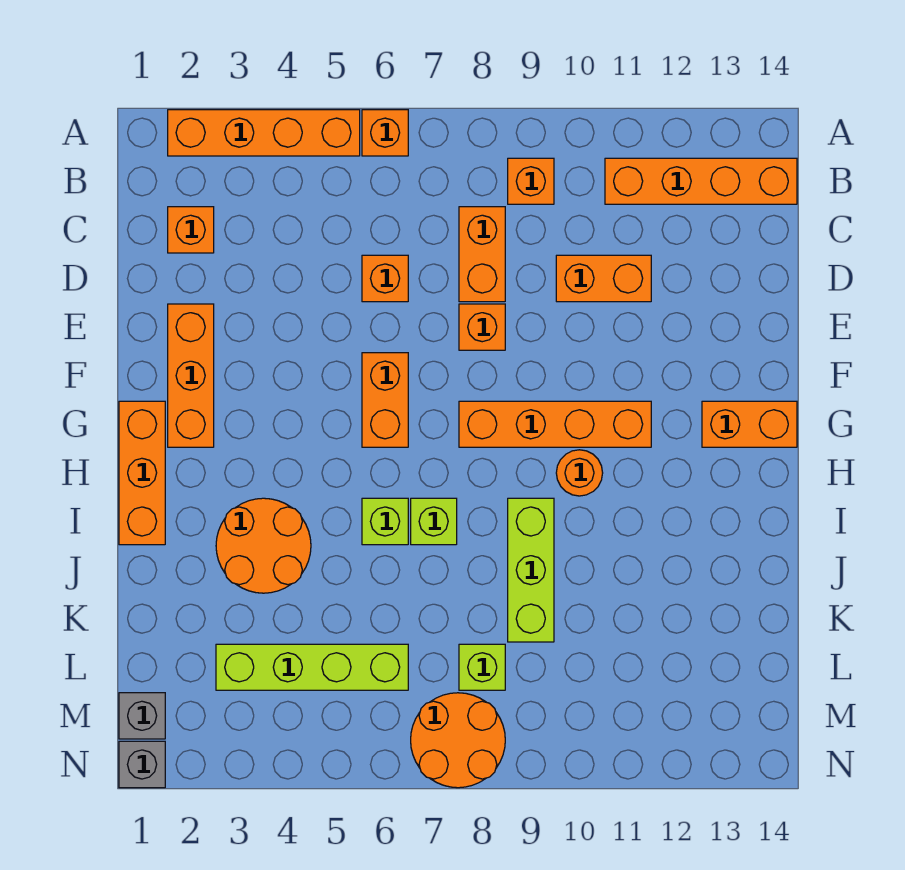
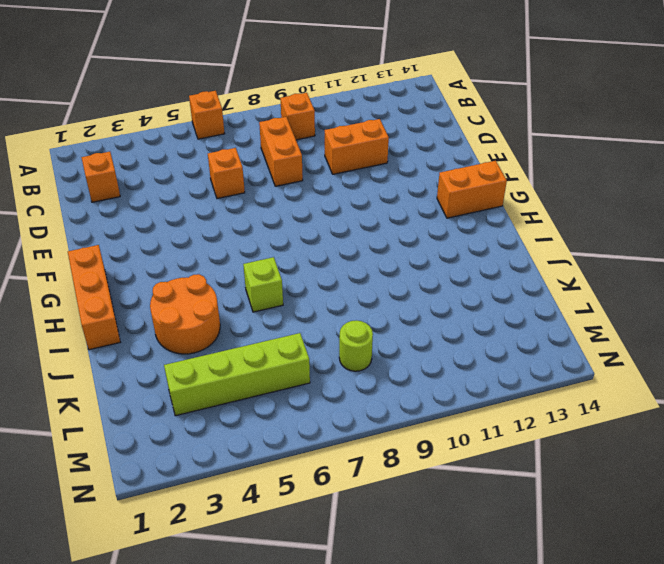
lime 1x1 round brick [339,320,373,371] -> lime 1x1 brick [459,644,505,690]
none -> orange 1x4 brick [168,110,360,156]
none -> orange 1x4 brick [605,158,797,204]
none -> orange 1x3 brick [168,304,214,447]

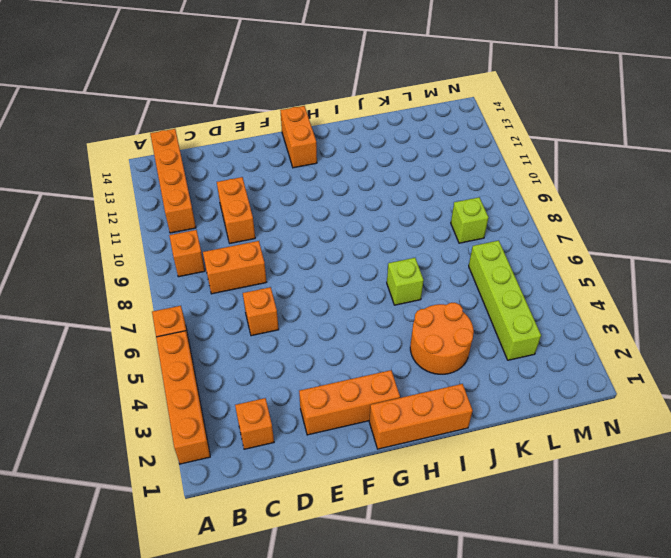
none -> orange 1x1 brick [459,304,505,350]
none -> orange 1x2 brick [362,353,408,447]
none -> orange 1x4 brick [459,401,651,447]

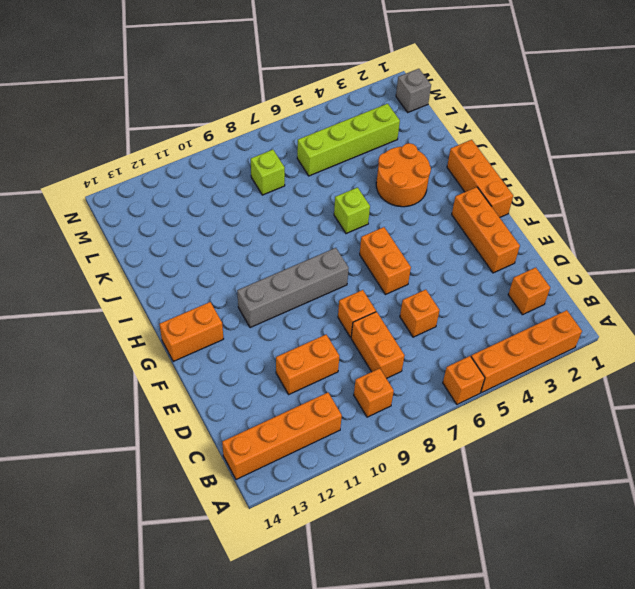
grey 1x4 brick [237,248,349,328] -> orange 1x4 brick [459,401,651,447]
none -> orange 1x1 round brick [556,450,603,496]
none -> lime 1x1 brick [411,498,457,545]
none -> lime 1x3 brick [508,498,554,642]

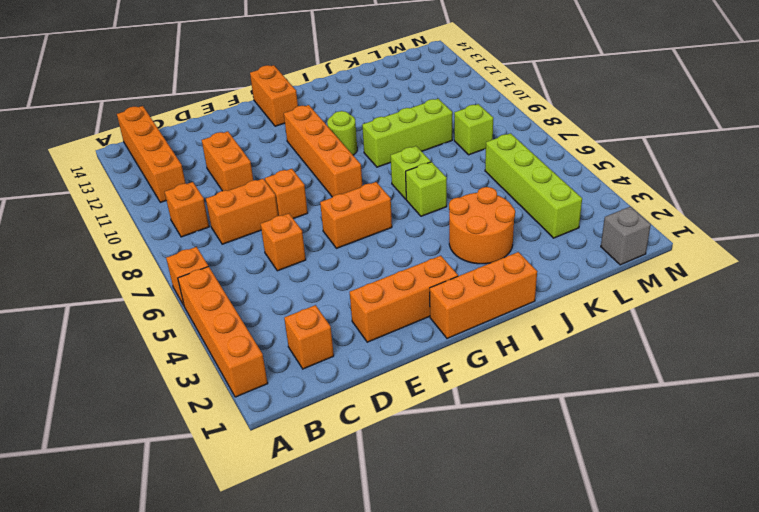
lime 1x1 round brick [327,111,357,155] -> orange 1x1 round brick [556,450,603,496]
none -> orange 2x2 round brick [411,693,505,788]
none -> grey 1x1 brick [119,741,165,788]

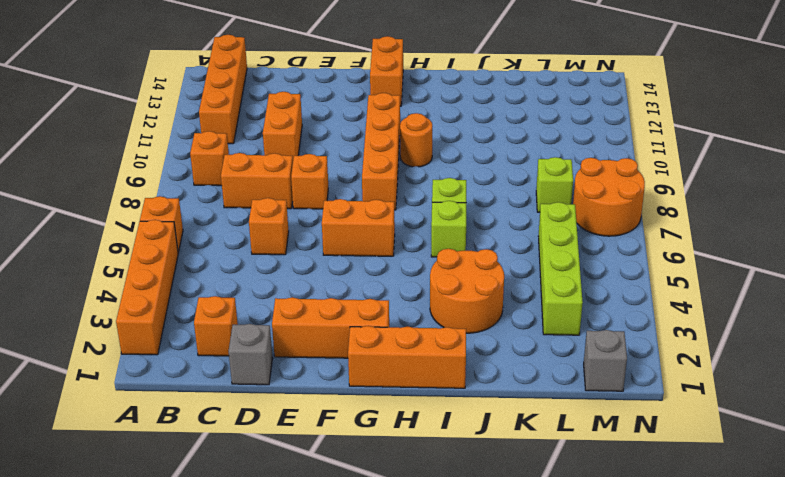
grey 1x1 brick [228,324,272,385] -> grey 1x1 brick moved to [119,741,165,788]
none -> lime 1x3 brick [508,498,554,642]

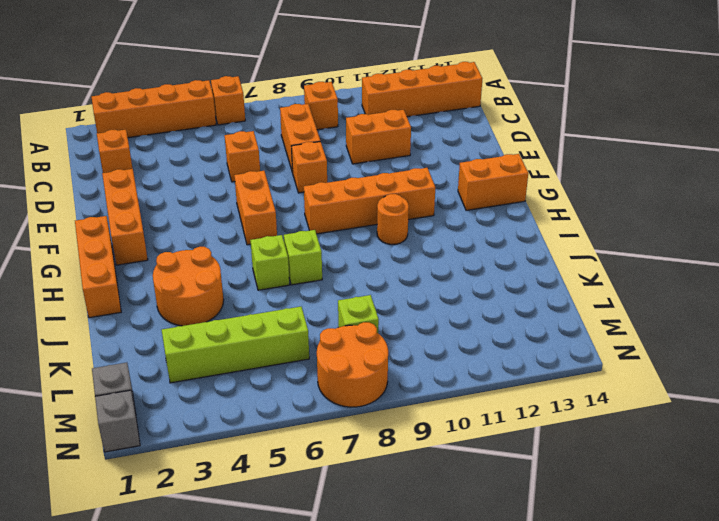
none -> lime 1x3 brick [508,498,554,642]

